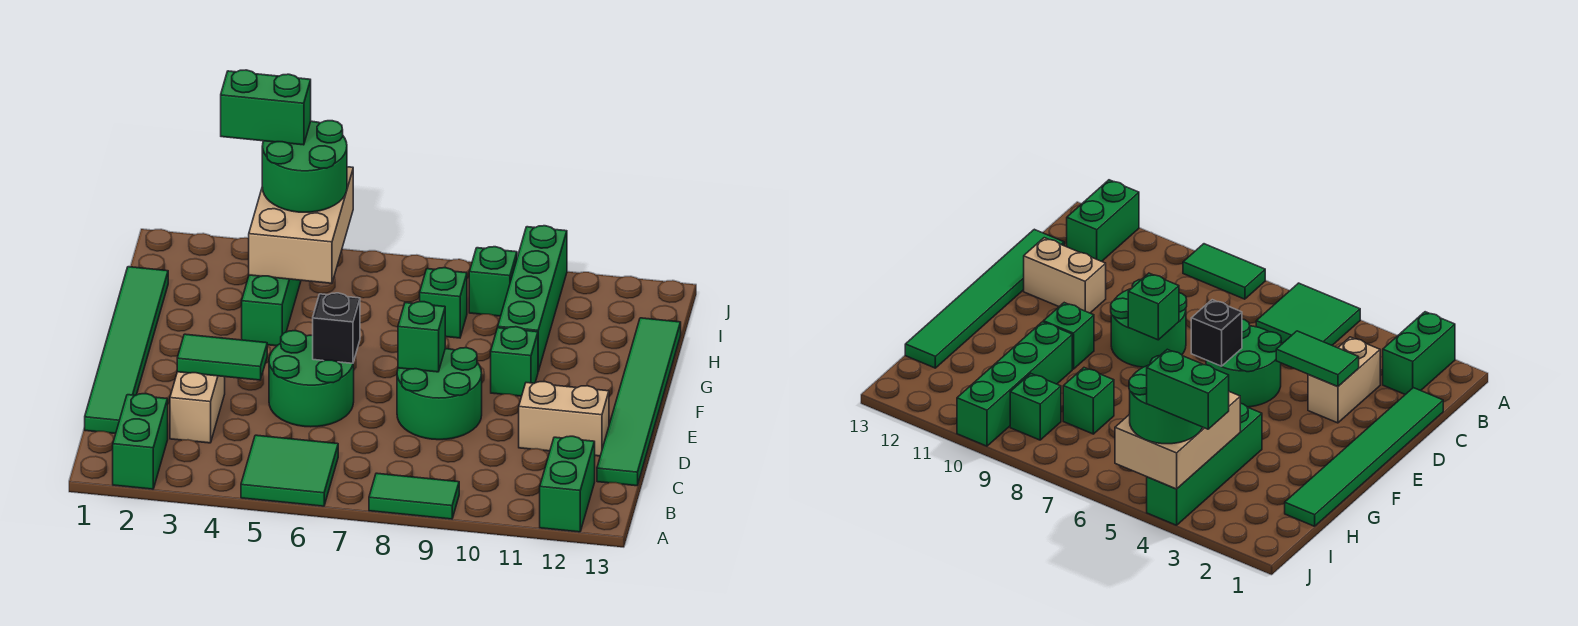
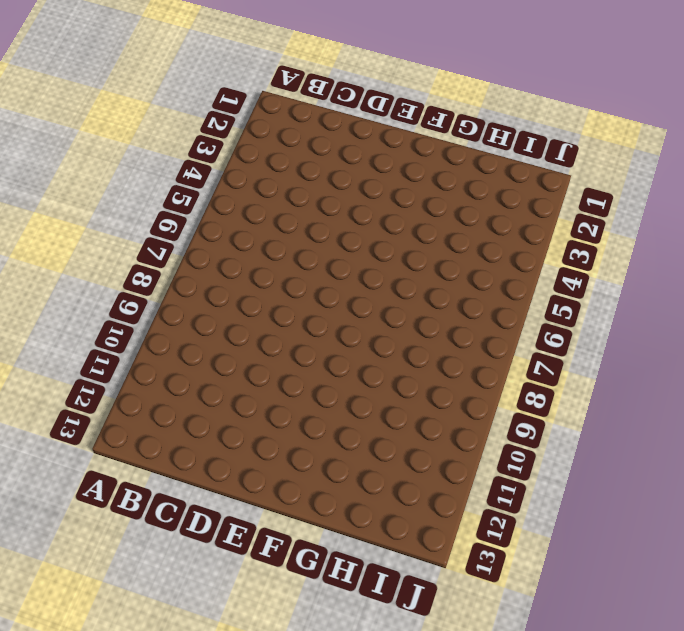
none -> green 1x2 brick [113,393,168,489]
none -> green 2x2 tile [241,435,338,506]
none -> green 1x2 tile [369,473,459,519]

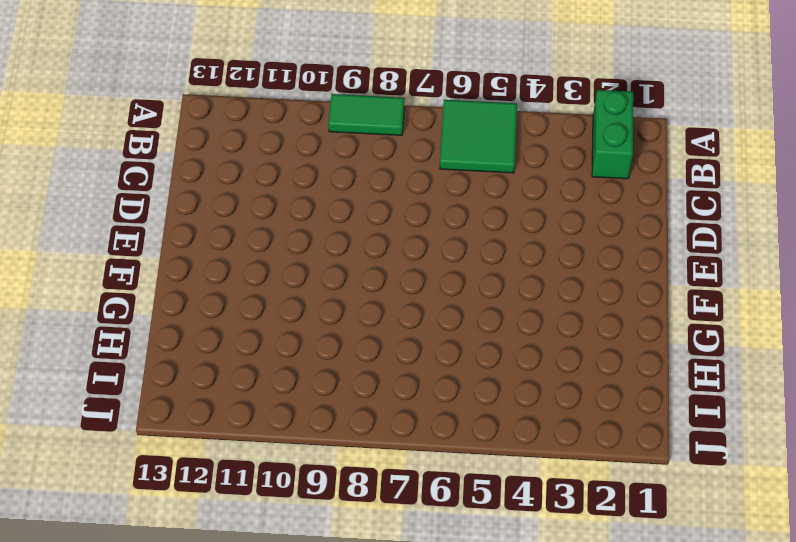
none -> green 1x2 brick [540,436,595,532]
none -> green 1x6 tile [85,267,168,434]
none -> tan 1x2 brick [170,372,225,443]

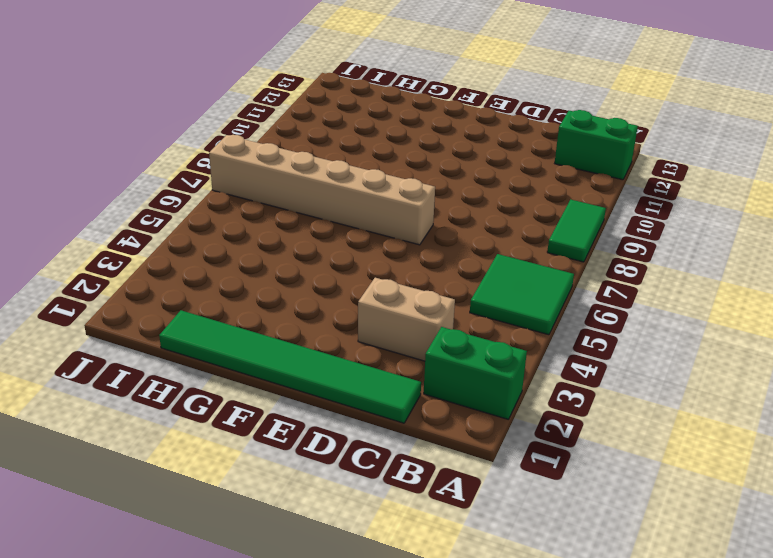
tan 1x6 brick [209,135,435,245] -> none
none -> green 1x6 tile [597,318,681,486]
none -> green 2x2 round brick [269,330,354,427]
none -> green 2x2 round brick [397,348,482,440]

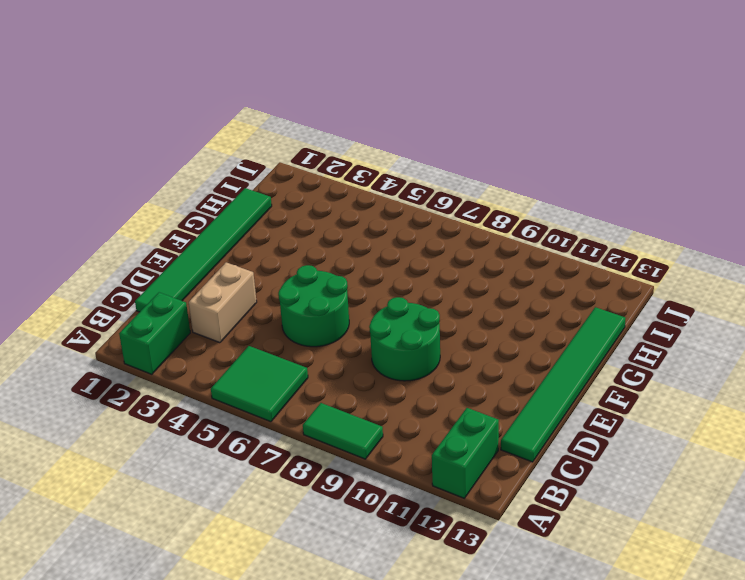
none -> tan 1x2 brick [519,382,609,456]
none -> green 1x1 brick [491,327,538,396]
none -> green 1x4 brick [242,275,301,346]

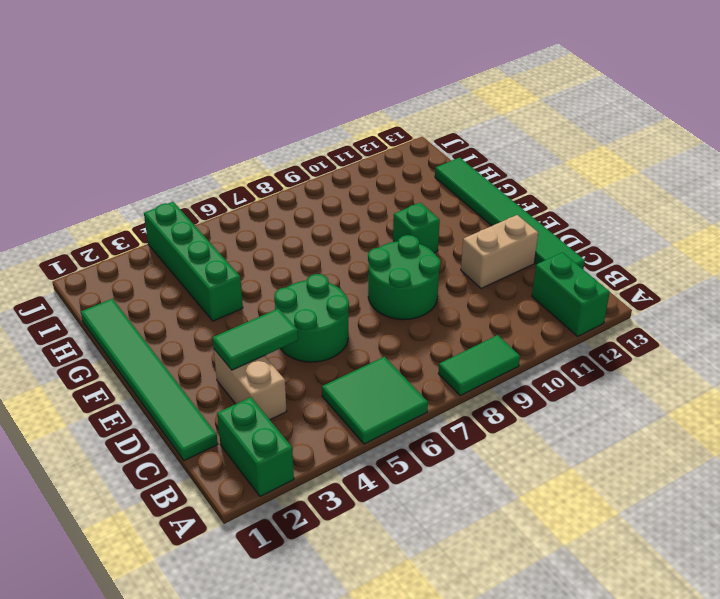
none -> green 1x4 brick [498,226,567,371]
none -> green 1x1 brick [420,268,467,338]
none -> green 1x1 brick [469,247,517,316]

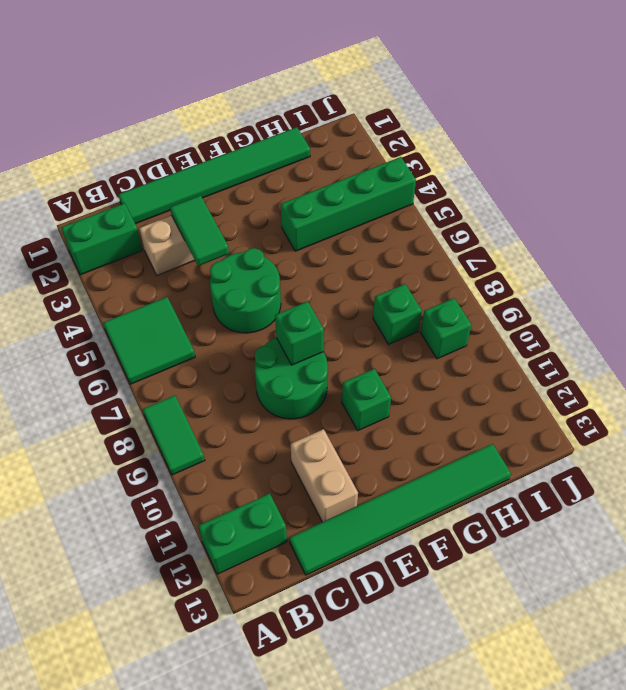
none -> green 1x4 brick [498,226,567,371]
none -> black 1x1 brick [313,293,360,363]
none -> tan 2x3 brick [249,167,353,283]

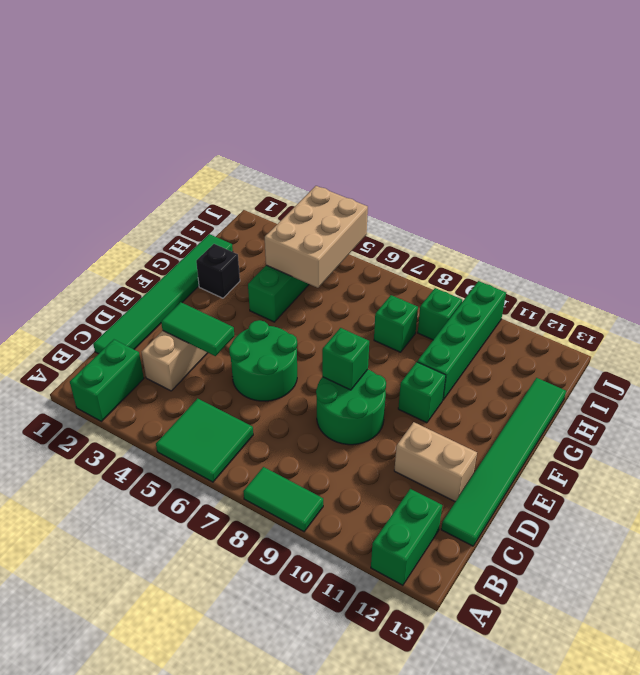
black 1x1 brick [196,244,240,298] -> black 1x1 brick moved to [313,293,360,363]
none -> green 2x2 round brick [262,121,347,212]
none -> green 1x2 brick [221,70,311,145]

